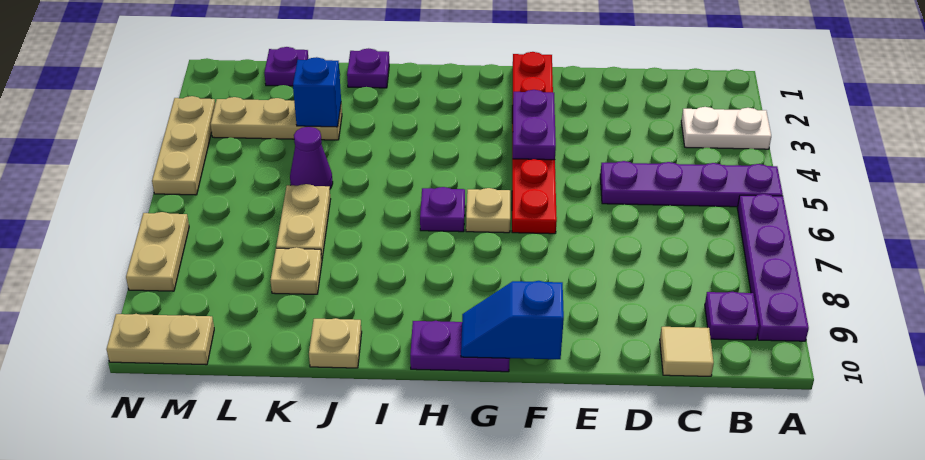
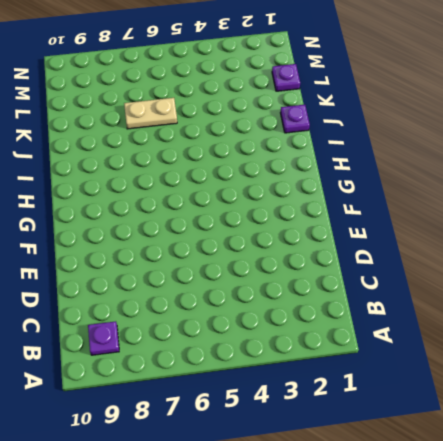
none -> white 1x2 plate [681,107,771,149]
none -> purple 1x4 plate [600,161,783,207]
none -> purple 1x4 plate [737,194,809,341]

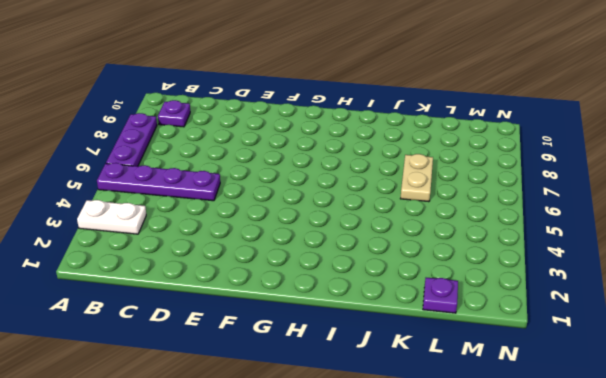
purple 1x3 plate [106,113,157,166] -> purple 1x4 plate [737,194,809,341]
none -> tan 1x1 tile [660,327,714,376]
none -> red 1x6 plate [512,52,557,234]
none -> tan 1x1 plate [466,188,510,233]

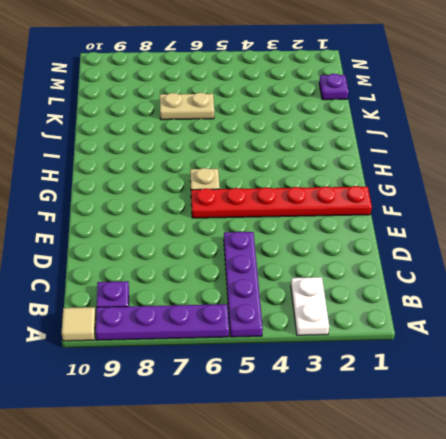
tan 1x1 tile [62,307,96,341] -> tan 1x1 tile moved to [660,327,714,376]
none -> purple 1x2 plate [410,321,510,372]
none -> purple 1x1 plate [420,187,465,232]
none -> purple 1x1 plate [347,48,389,88]

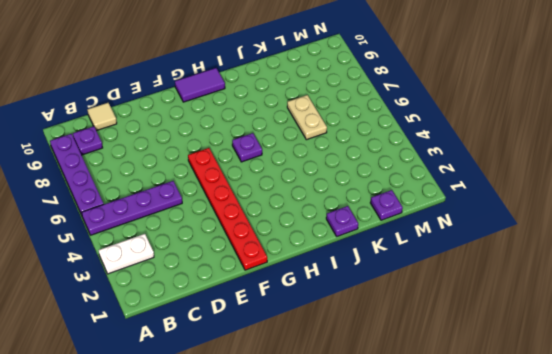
purple 1x2 tile [175,68,225,102] -> purple 1x2 plate [410,321,510,372]
none -> tan 1x1 plate [466,188,510,233]
none -> tan 1x1 plate [309,318,362,368]
none -> tan 1x3 plate [211,97,342,140]

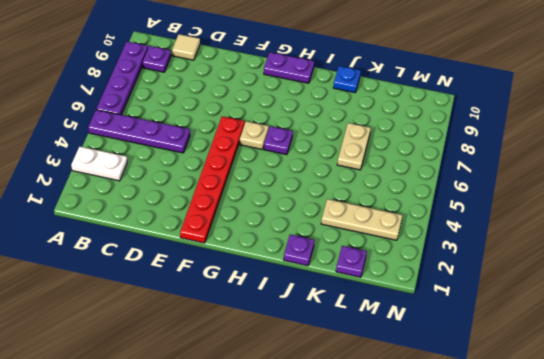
blue 1x1 plate [333,66,361,93] -> tan 1x1 plate [309,318,362,368]
none -> purple 1x1 cone [290,127,333,189]
none -> tan 1x1 plate [270,247,322,294]
none -> tan 1x2 plate [107,314,214,365]

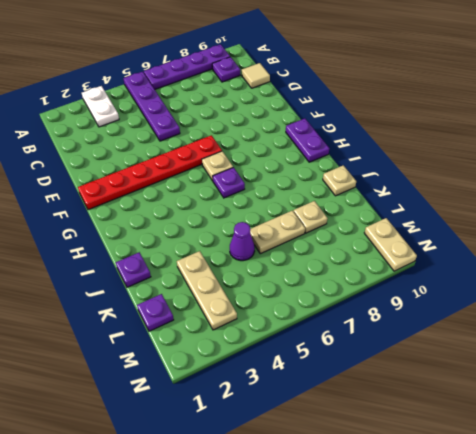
none -> tan 1x3 plate [152,96,215,195]
none -> tan 1x2 plate [126,212,189,291]
none -> purple 1x2 plate [513,90,556,160]

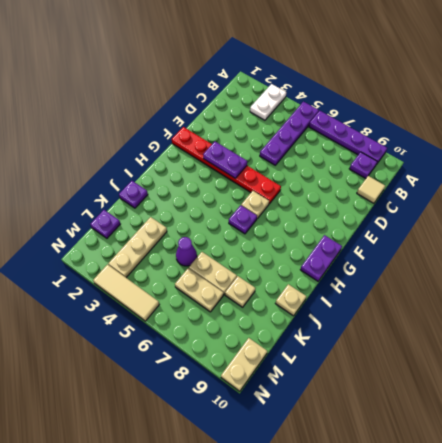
tan 1x2 plate [175,268,224,312] -> tan 1x2 plate moved to [126,212,189,291]
tan 1x3 tile [93,265,159,321] -> tan 1x3 plate [152,96,215,195]
none -> blue 1x2 slope [461,281,564,359]
none -> blue 1x1 brick [293,57,341,127]

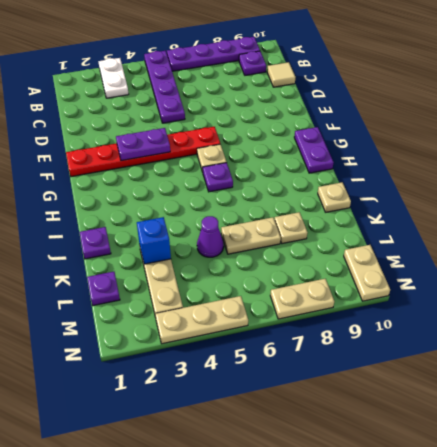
none -> blue 1x2 slope [461,281,564,359]

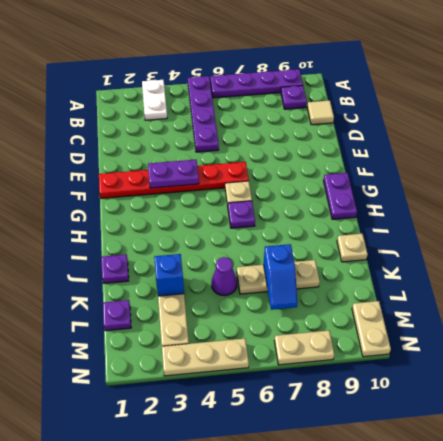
blue 1x2 slope [264,244,297,310] -> blue 1x2 slope moved to [461,281,564,359]

